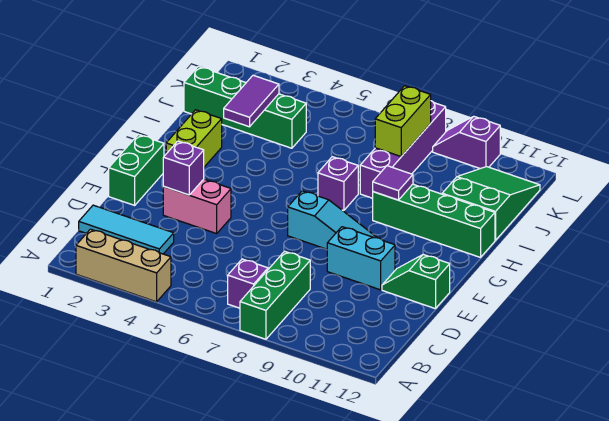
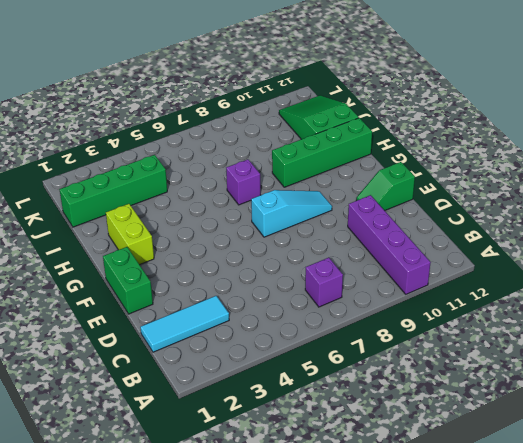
purple 1x4 brick [348,195,431,294] -> purple 1x4 brick moved to [360,101,446,198]
none -> tan 1x3 brick [76,229,171,302]
none -> green 1x3 brick [240,251,310,339]
none -> pink 1x2 brick [163,179,231,234]

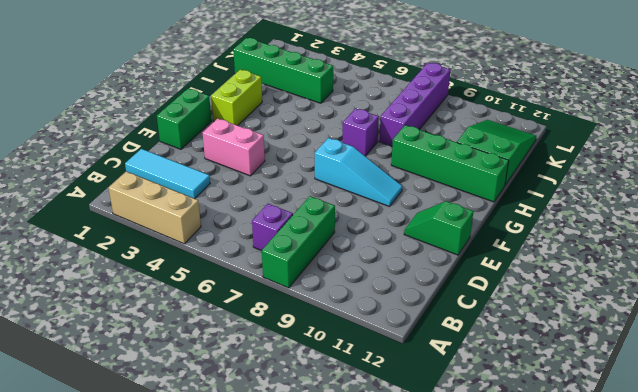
none -> cyan 1x2 brick [327,227,395,290]
none -> purple 1x2 slope [433,116,500,169]
none -> purple 1x1 brick [163,141,204,195]

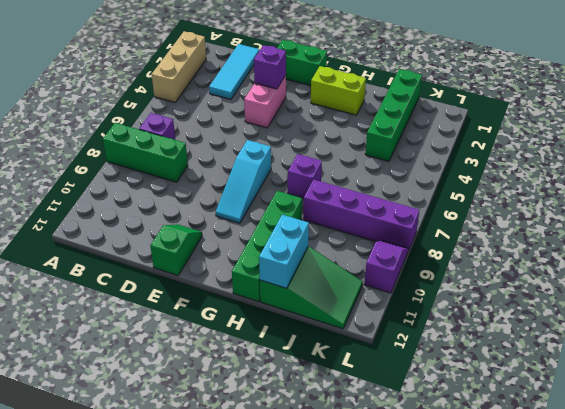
cyan 1x2 brick [259,215,309,288] -> cyan 1x2 brick moved to [327,227,395,290]
none -> purple 1x1 tile [373,166,413,200]
none -> purple 1x2 tile [224,75,279,127]
none -> lime 1x2 brick [375,86,431,156]

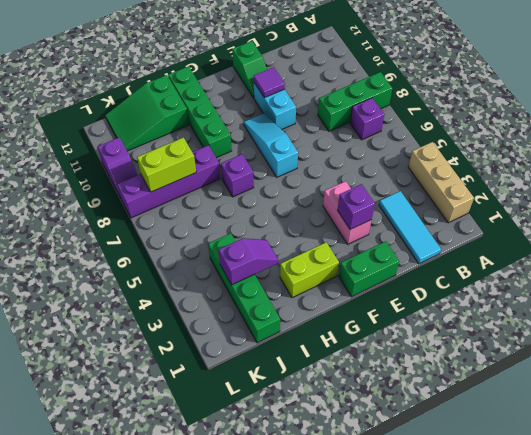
purple 1x1 tile [254,67,285,98] -> purple 1x1 tile moved to [373,166,413,200]
purple 1x2 slope [219,238,279,285] -> purple 1x2 tile [224,75,279,127]

